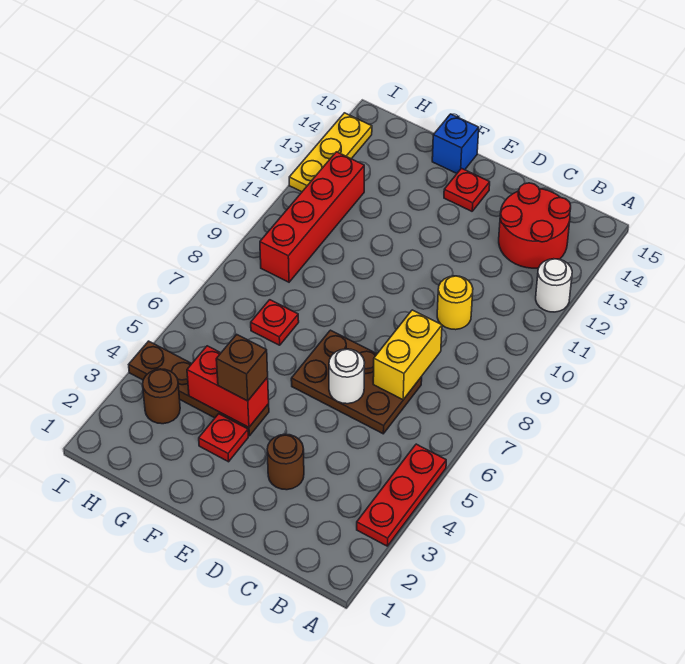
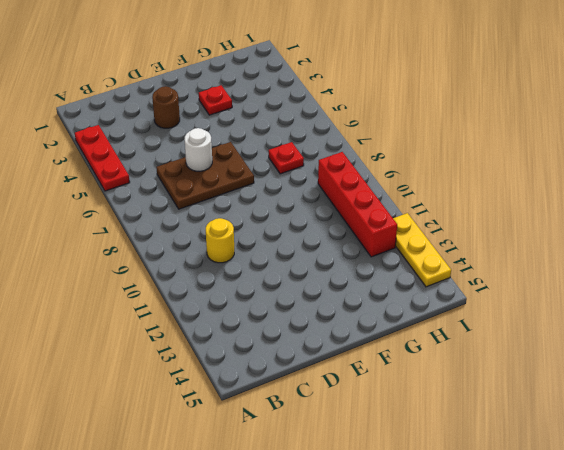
none -> white 1x1 round brick [536,259,572,312]
none -> red 2x2 round brick [499,183,571,268]
none -> red 1x1 plate [444,168,490,211]

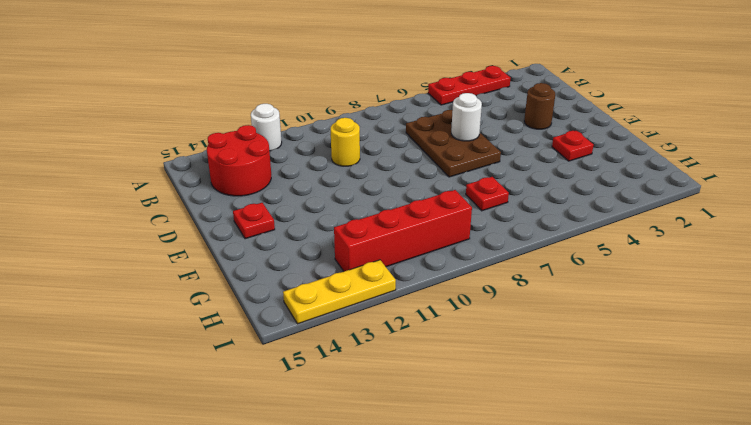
none -> brown 1x4 plate [129,341,269,436]
none -> blue 1x1 brick [432,114,479,173]
none -> brown 1x1 round brick [143,369,180,424]

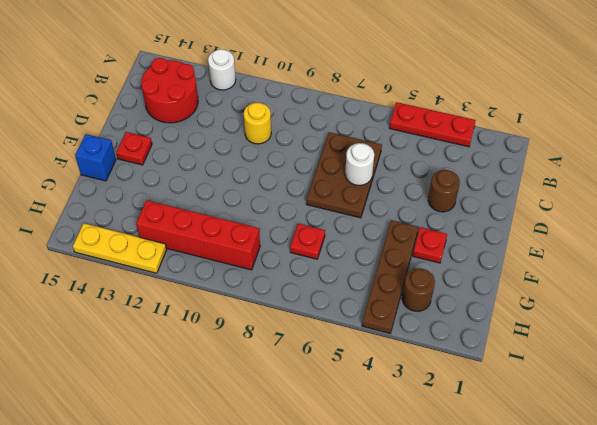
none -> yellow 1x2 brick [373,310,442,400]
none -> red 1x2 brick [187,346,269,427]
none -> brown 1x1 brick [216,334,268,401]

